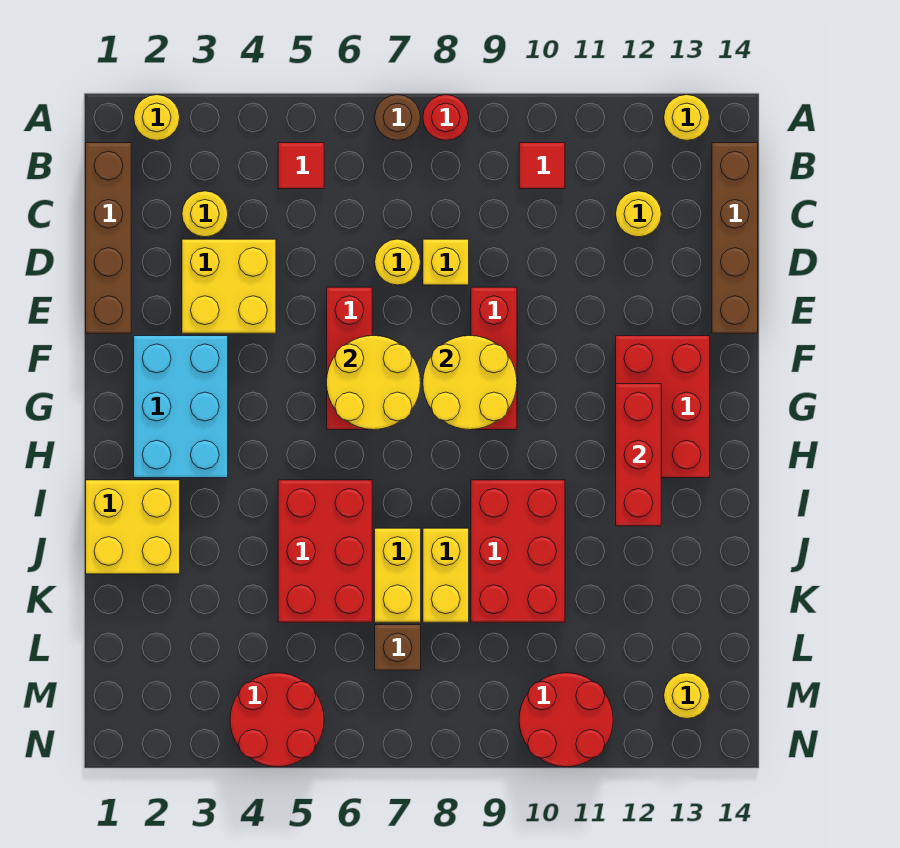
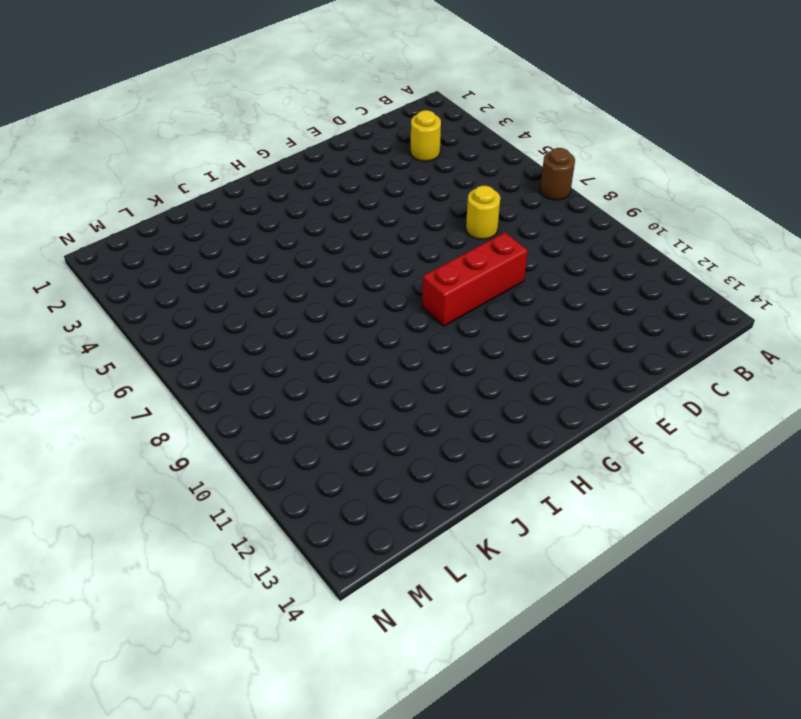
none -> yellow 1x1 round brick [134,95,180,140]
none -> red 1x1 round brick [423,95,469,140]
none -> yellow 1x1 round brick [664,95,710,140]

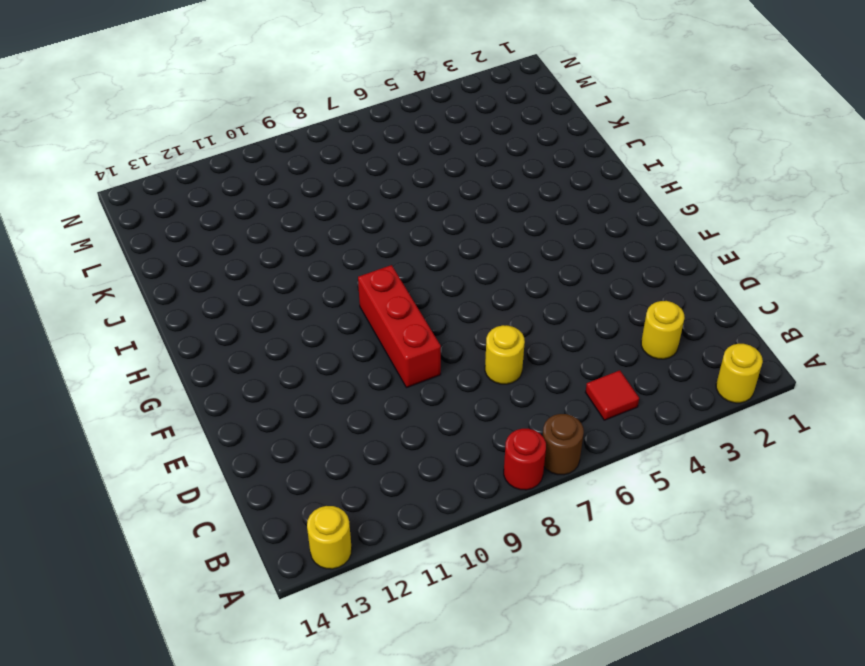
none -> brown 1x4 brick [86,143,131,333]
none -> red 1x1 tile [519,143,565,189]
none -> brown 1x4 brick [712,143,758,333]

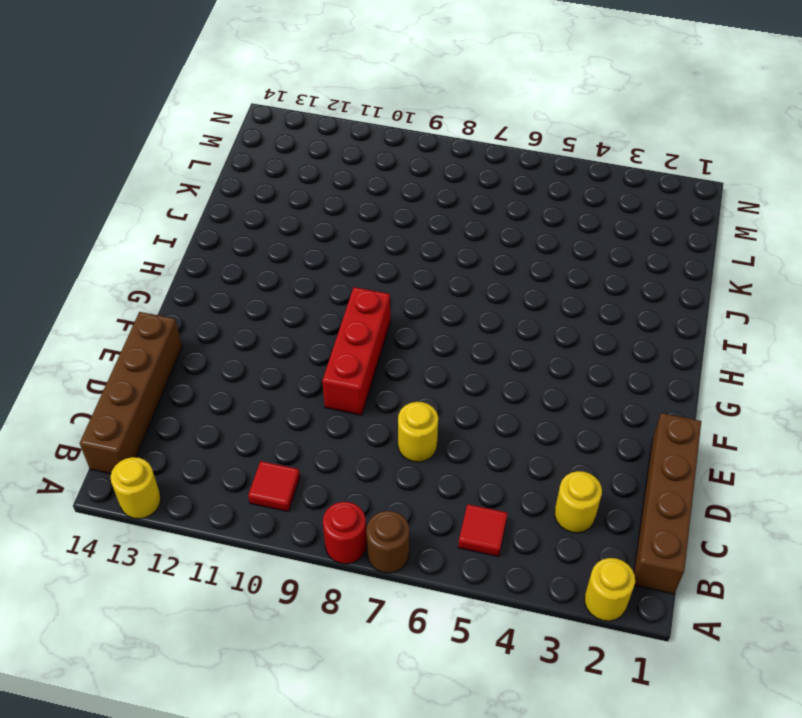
none -> yellow 1x1 round brick [616,191,661,237]
none -> yellow 2x2 brick [182,239,276,333]
none -> yellow 1x1 brick [423,239,469,285]

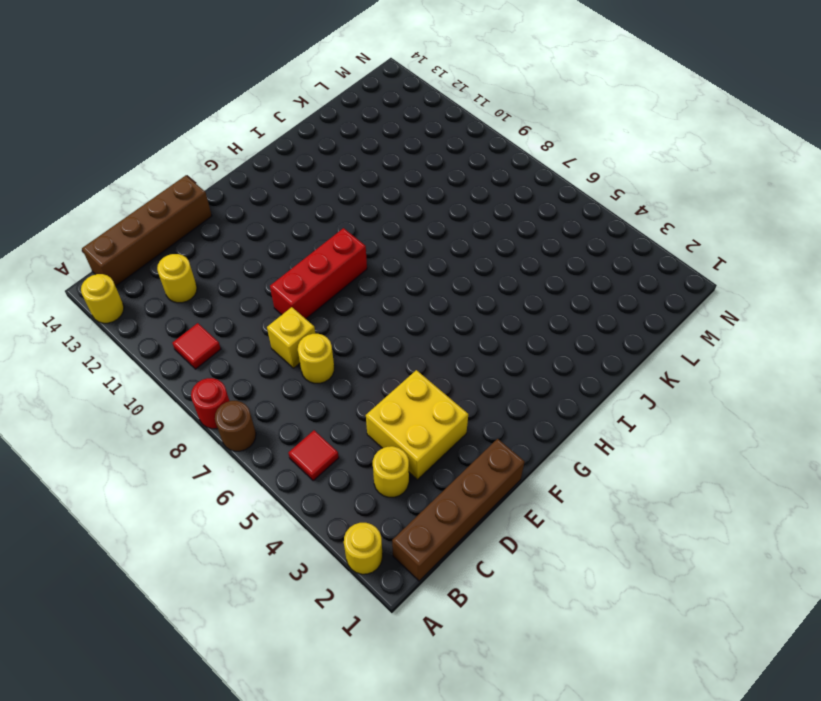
none -> red 1x3 brick [327,287,372,430]
none -> cyan 2x3 brick [134,336,228,478]
none -> red 2x3 brick [616,336,710,478]

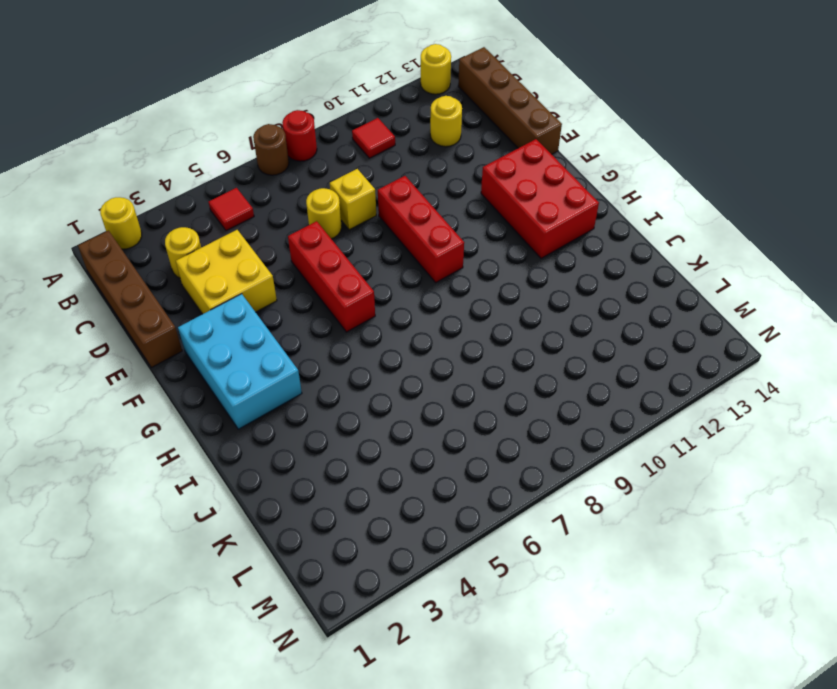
none -> yellow 2x2 brick [86,480,180,574]
none -> red 2x3 brick [278,480,372,622]
none -> red 2x3 brick [471,480,565,622]

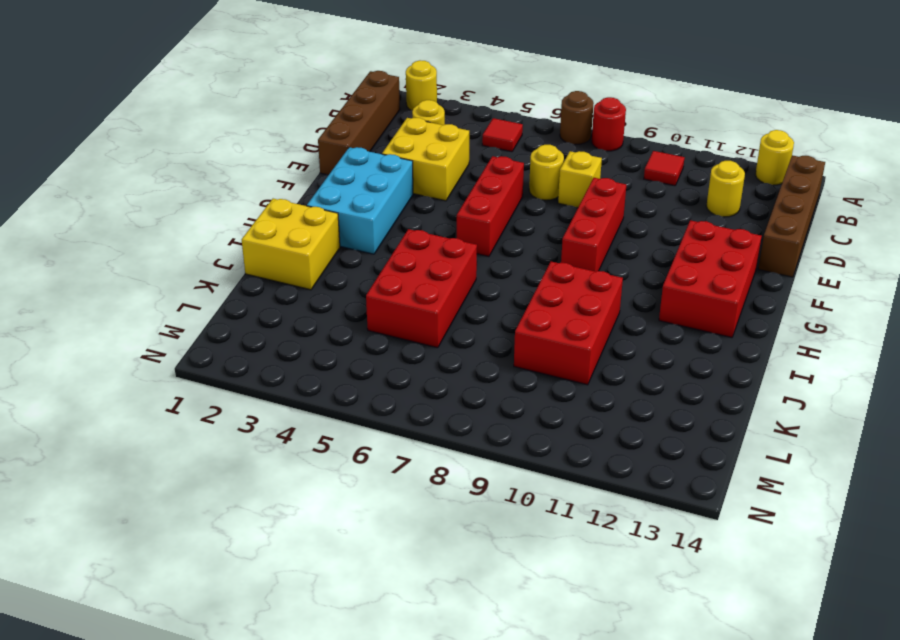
none -> yellow 1x2 brick [375,528,421,622]
none -> yellow 1x2 brick [423,528,469,622]
none -> brown 1x1 brick [375,625,421,670]

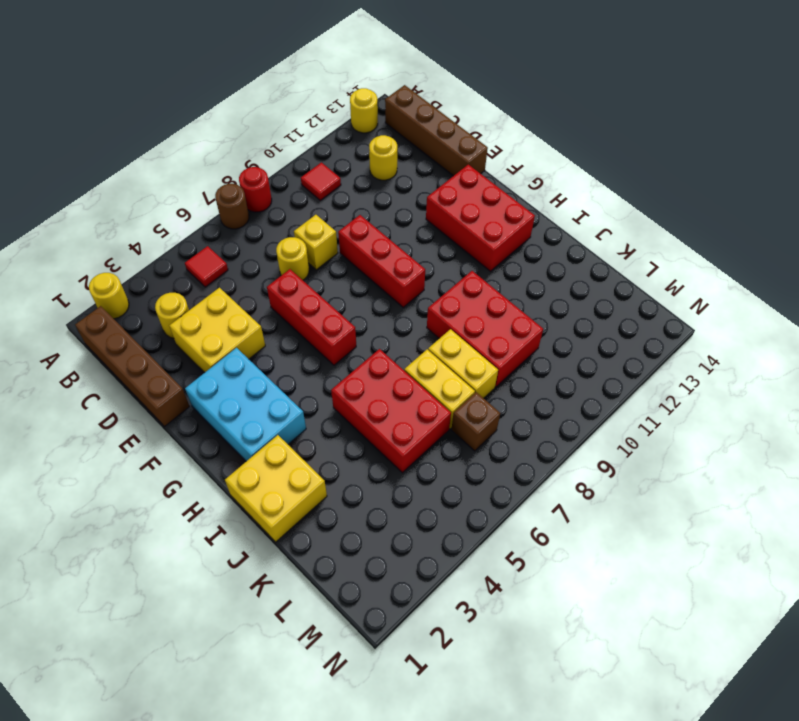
none -> red 2x2 round brick [230,673,324,767]
none -> red 2x2 round brick [519,673,613,767]
none -> yellow 1x1 round brick [664,673,710,719]

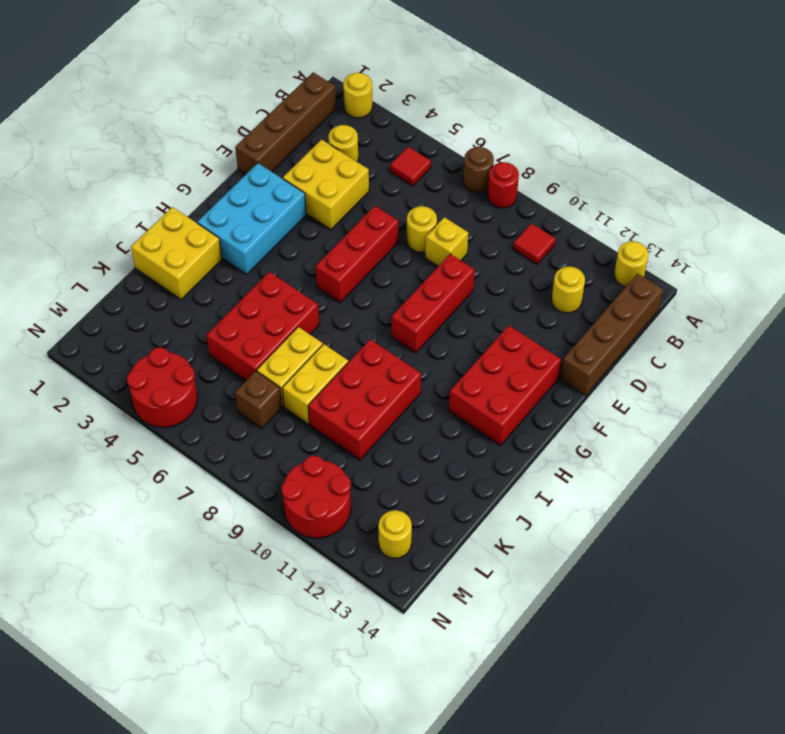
none -> yellow 2x2 round brick [327,336,421,430]
none -> yellow 2x2 round brick [423,336,517,430]
none -> red 1x3 brick [616,384,661,526]

